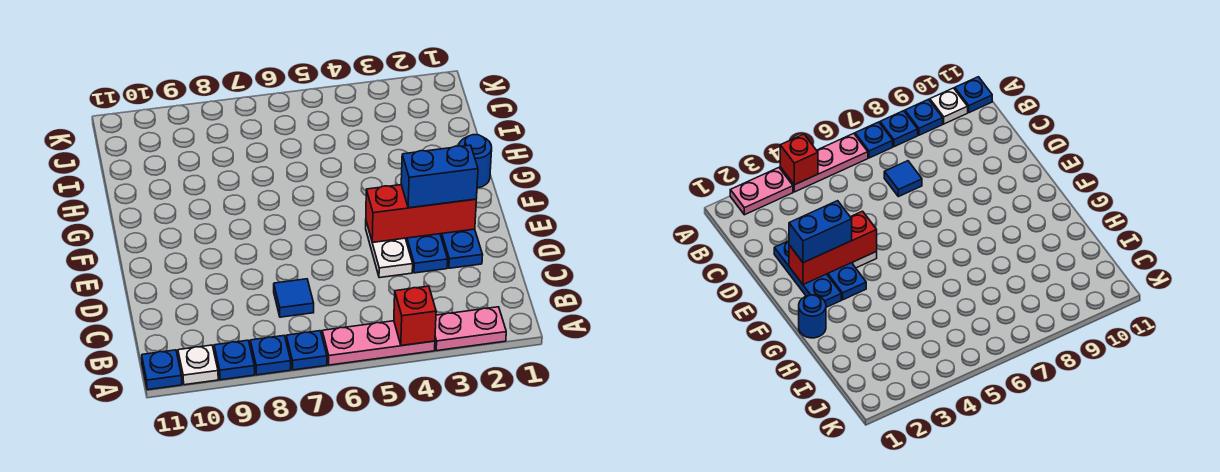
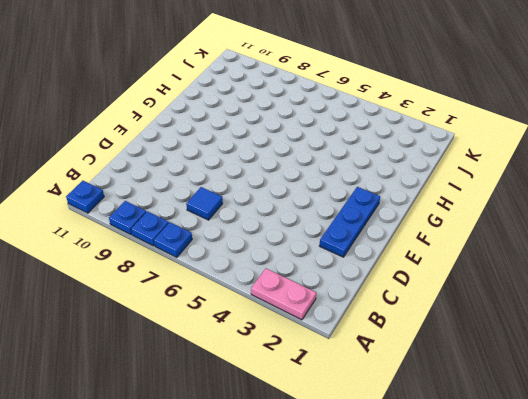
none -> pink 1x3 plate [322,321,435,365]
none -> white 1x1 plate [178,345,218,385]
none -> blue 1x3 plate [405,234,448,273]

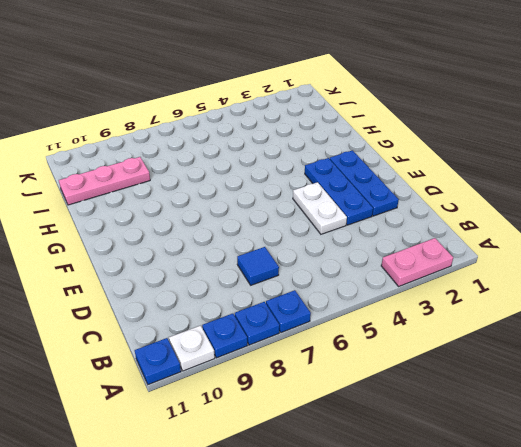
pink 1x3 plate [59,157,150,205] -> pink 1x3 plate moved to [322,321,435,365]
none -> blue 1x1 round brick [459,135,492,188]
none -> red 1x1 brick [394,286,436,346]
none -> red 1x3 brick [366,185,476,243]

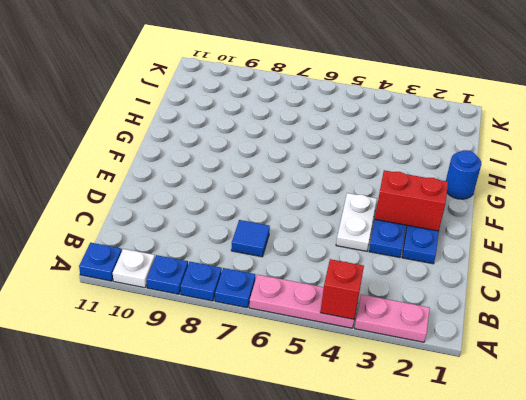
red 1x2 brick [375,170,448,231] -> red 1x3 brick [366,185,476,243]
none -> blue 1x2 brick [401,145,478,208]

